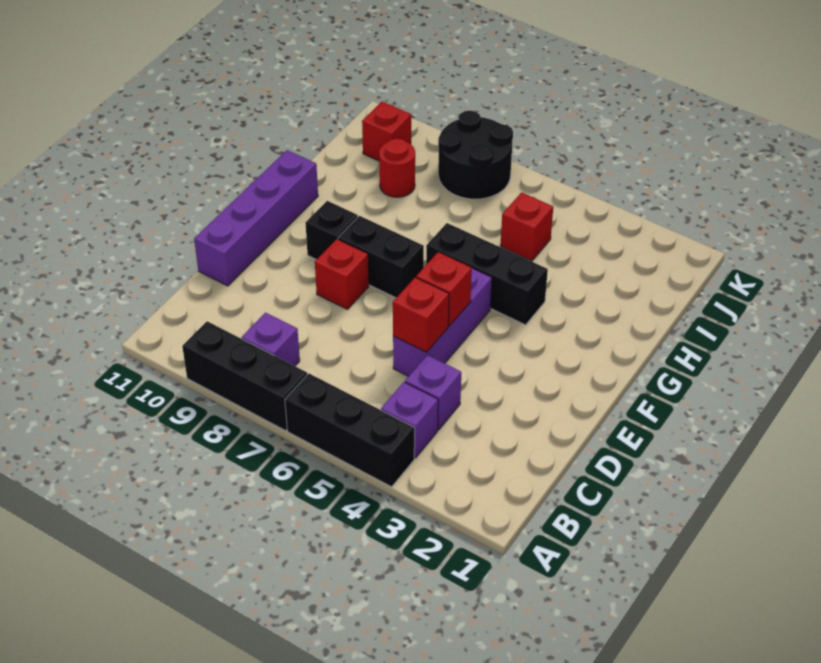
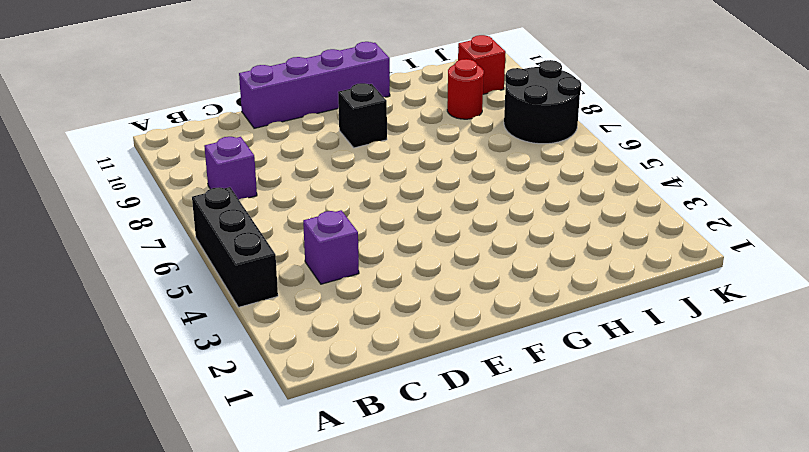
none -> black 1x3 brick [182,321,307,431]
none -> purple 1x1 brick [381,382,438,458]
none -> purple 1x3 brick [393,268,492,376]

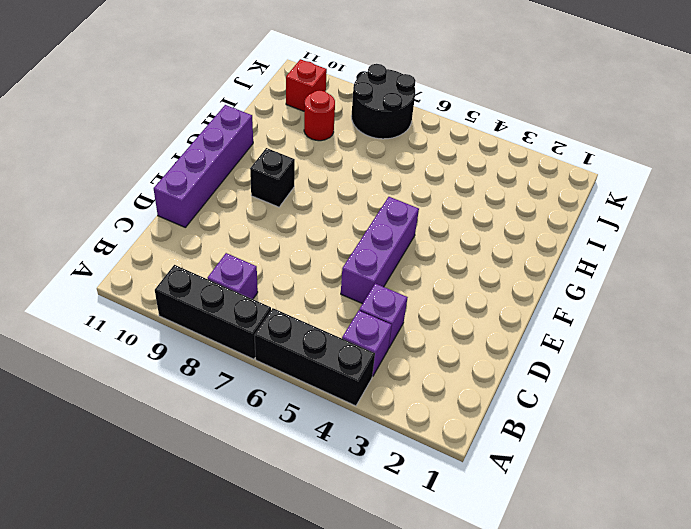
none -> red 1x1 brick [315,239,369,309]
none -> black 1x2 brick [338,216,424,298]
none -> black 1x3 brick [426,223,548,325]

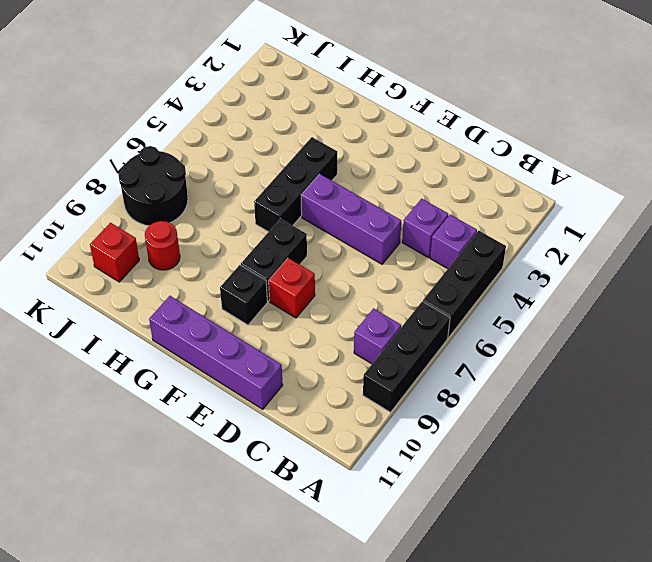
none -> red 1x1 brick [500,192,553,261]
none -> red 1x1 brick [393,277,449,352]
none -> red 1x1 brick [416,252,472,326]

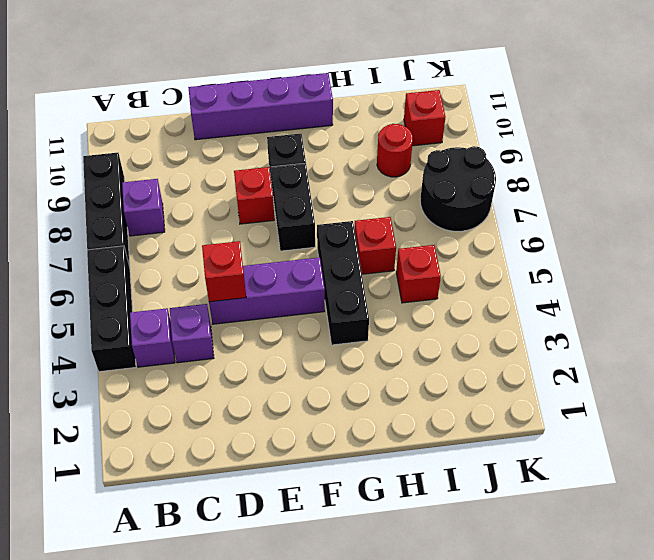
red 1x1 brick [354,217,396,274] -> red 1x1 brick moved to [416,252,472,326]

